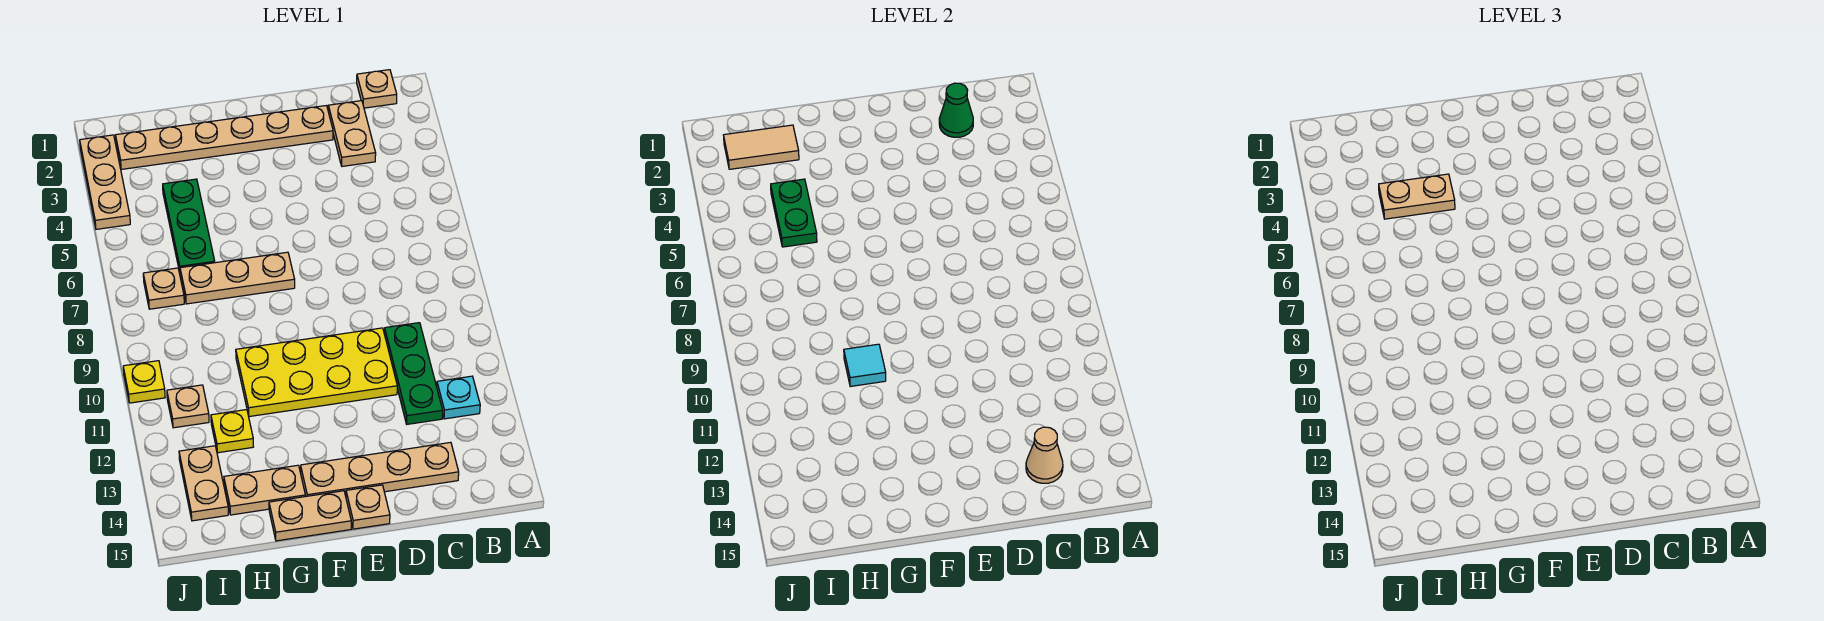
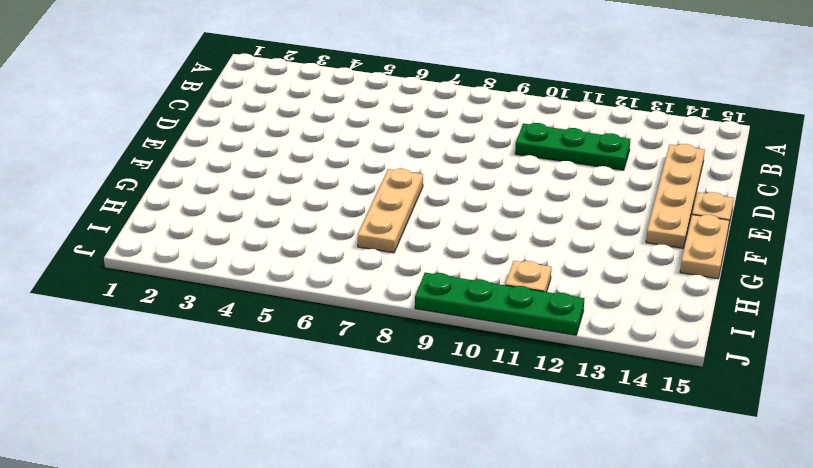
green 1x4 plate [415,273,585,335] -> yellow 1x1 plate [123,361,165,403]
none -> tan 1x1 plate [357,70,397,108]
none -> cyan 1x1 plate [437,376,480,419]
none -> tan 1x2 plate [328,101,376,166]

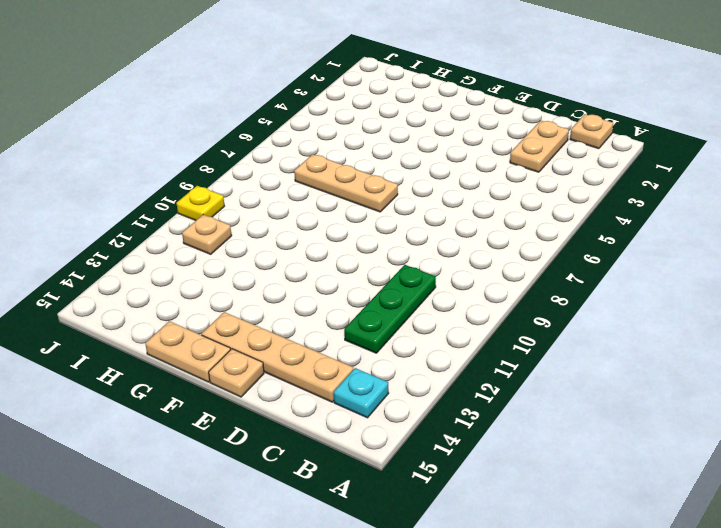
cyan 1x1 plate [334,368,389,418] -> cyan 1x1 plate moved to [437,376,480,419]
none -> tan 1x6 plate [116,106,333,169]
none -> yellow 2x4 plate [236,328,397,417]
none -> tan 1x2 plate [224,465,305,515]

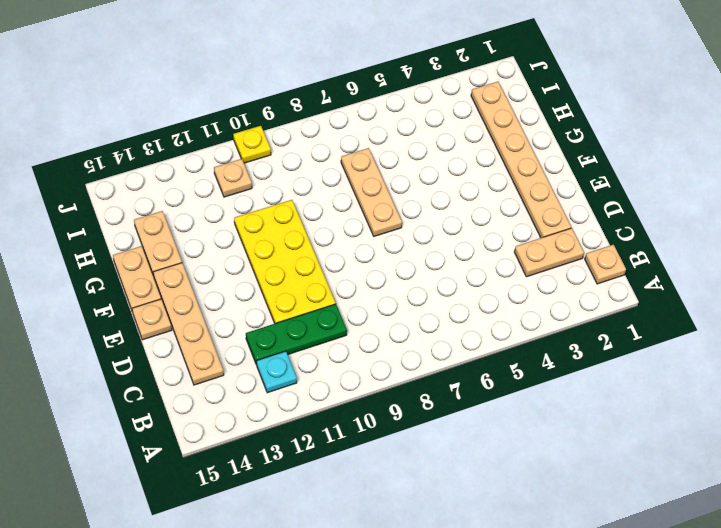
none -> green 1x3 plate [163,179,215,272]
none -> yellow 1x1 plate [211,410,253,453]
none -> tan 1x1 plate [143,268,184,309]

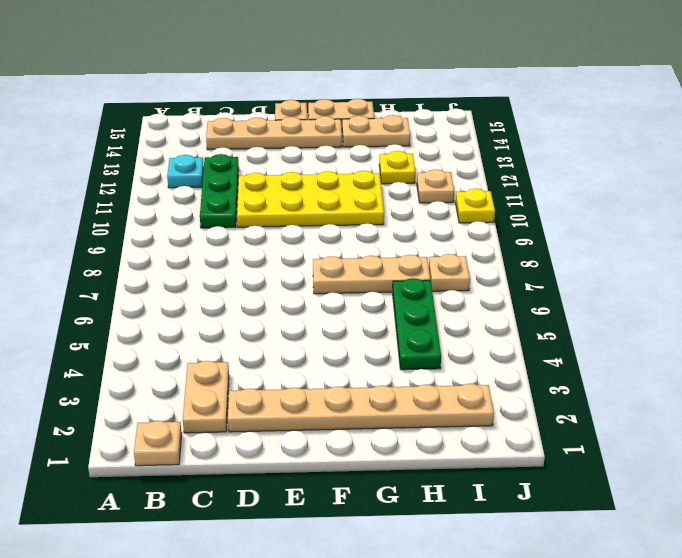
none -> tan 1x2 plate [179,446,228,521]
none -> tan 1x3 plate [80,135,130,229]
none -> green 1x1 cone [939,83,973,137]

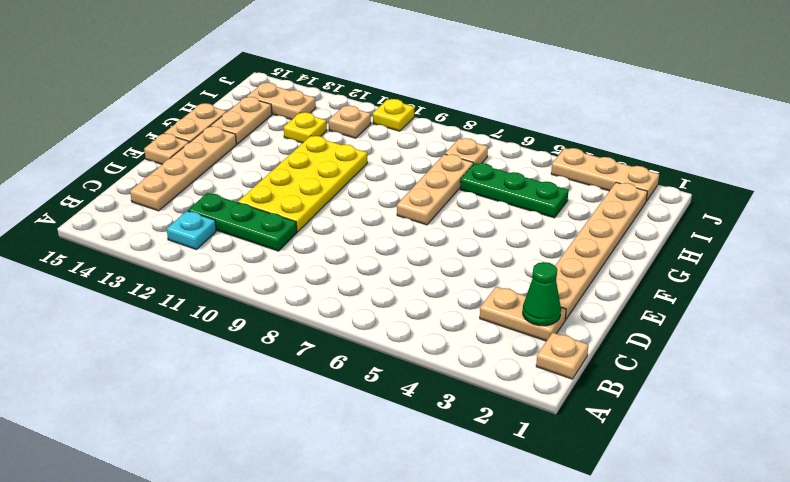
none -> tan 1x1 cone [1026,427,1063,483]
none -> cyan 1x1 tile [844,344,886,387]
none -> tan 1x2 tile [724,125,799,169]

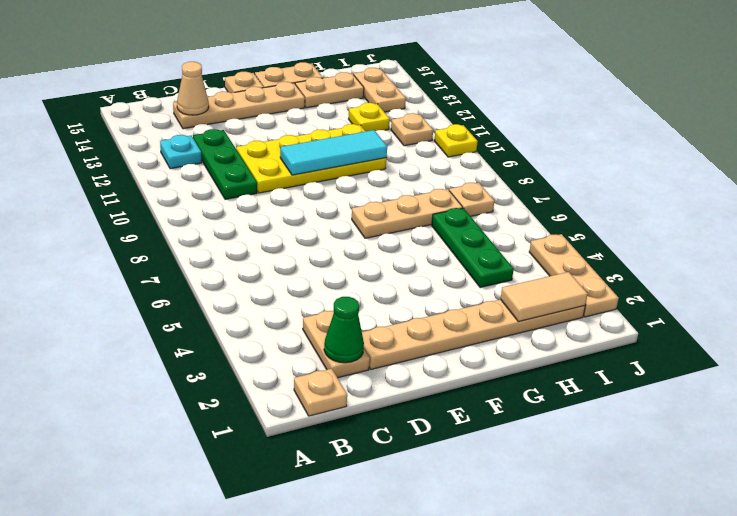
cyan 1x3 tile [280,130,387,175] -> cyan 1x1 tile [844,344,886,387]
none -> green 1x2 plate [771,179,817,247]
none -> tan 1x2 plate [1379,174,1455,219]

